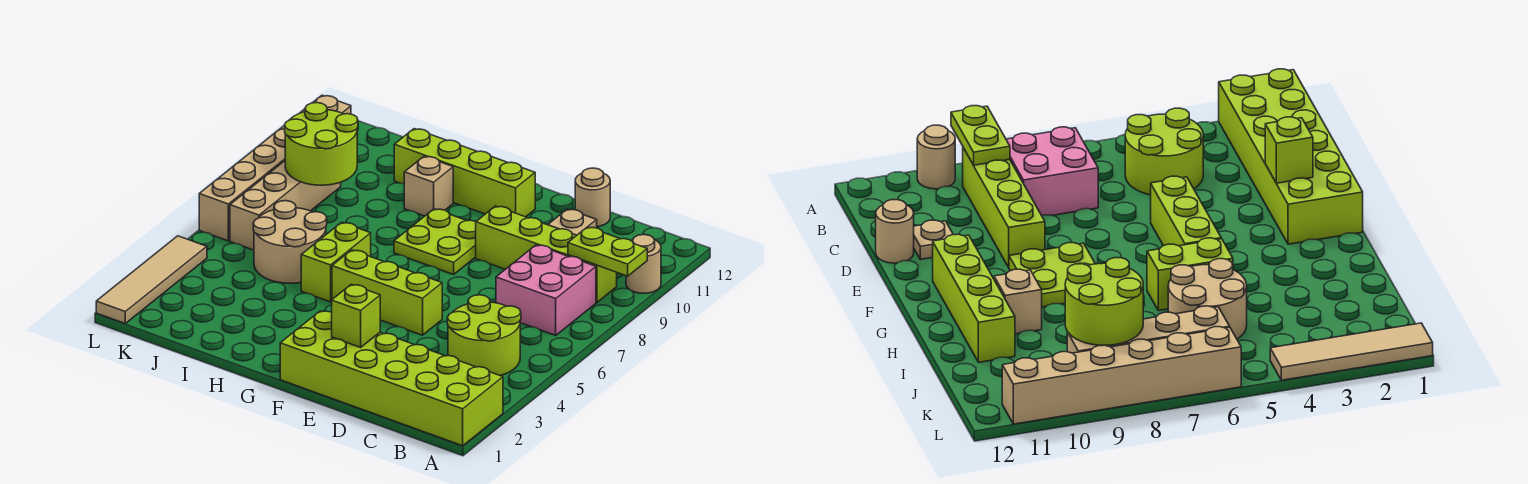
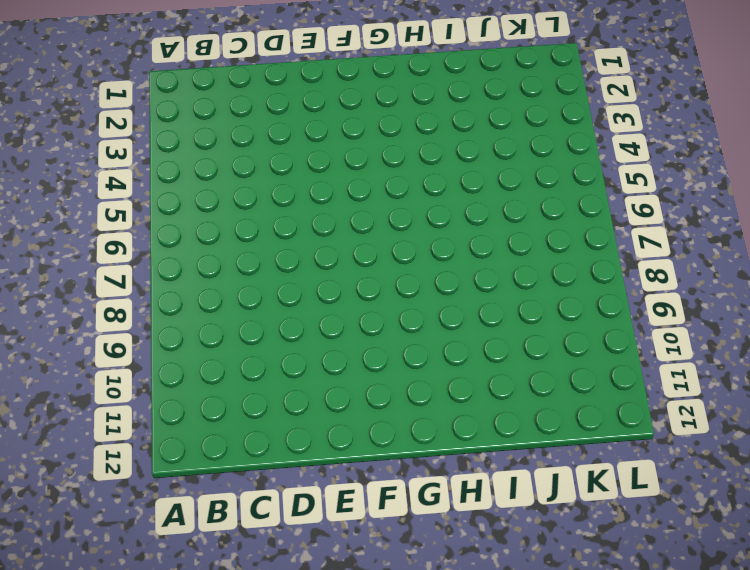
none -> lime 2x6 brick [280,311,503,446]
none -> tan 1x1 round brick [626,235,661,293]
none -> lime 2x2 round brick [447,295,521,376]

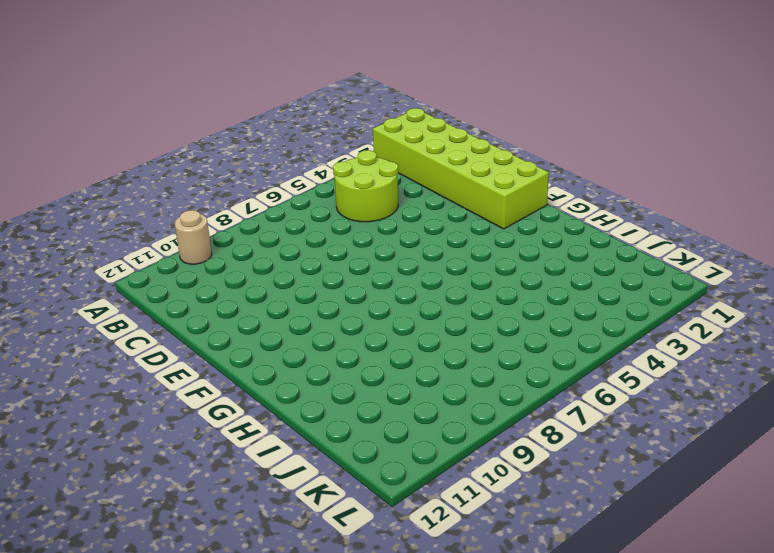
none -> pink 2x2 brick [496,245,596,335]
none -> lime 1x4 brick [476,206,617,302]
none -> tan 1x1 plate [548,209,597,235]

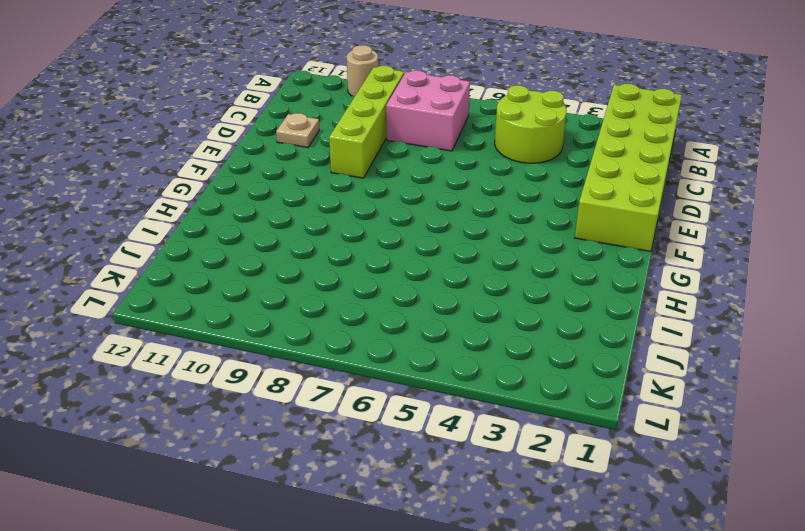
none -> tan 1x1 round brick [575,168,610,227]
none -> lime 1x3 brick [332,250,442,335]
none -> lime 2x2 plate [394,209,476,274]

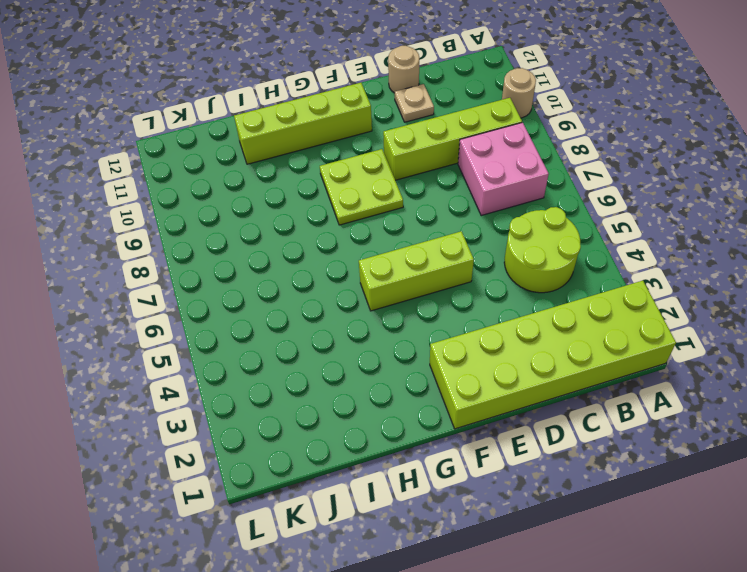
none -> lime 1x2 brick [301,222,371,302]
none -> tan 1x1 brick [404,156,453,216]
none -> tan 2x2 round brick [253,201,327,283]

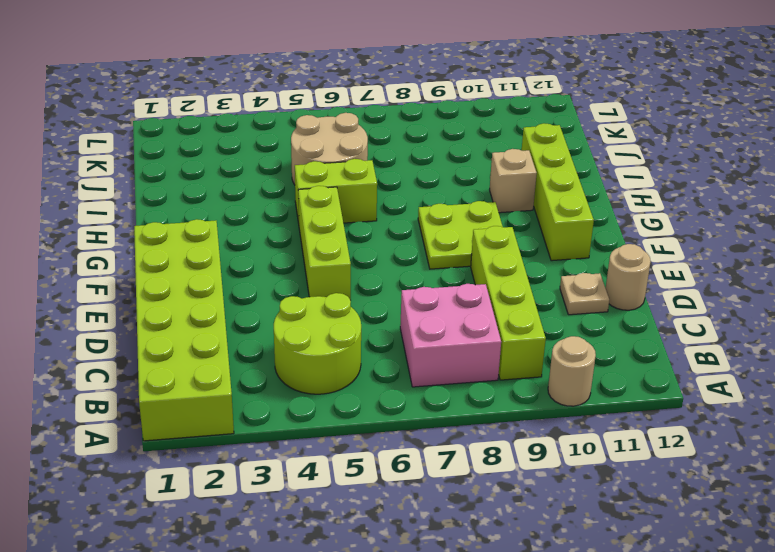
none -> tan 1x4 brick [230,161,341,250]
none -> tan 1x4 tile [96,236,207,323]
none -> tan 1x6 brick [199,95,351,241]

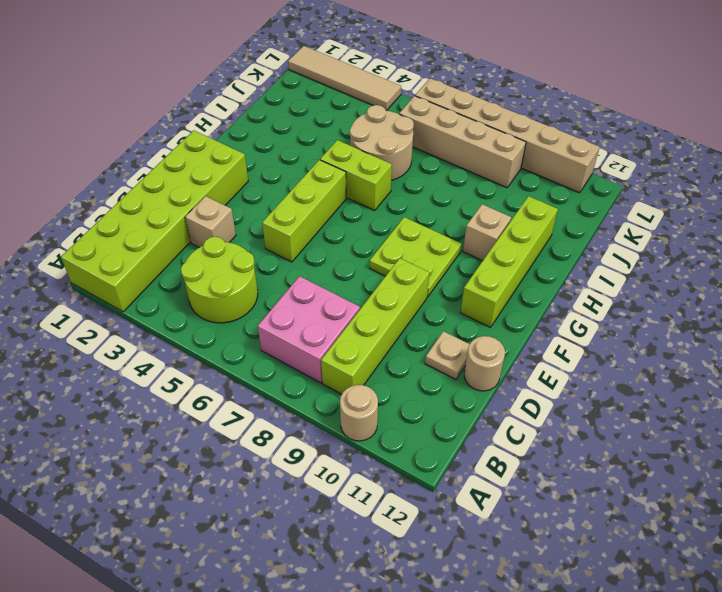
tan 1x1 brick [185,196,236,248] -> none
none -> lime 1x2 plate [568,227,647,276]
none -> lime 1x1 brick [332,284,380,347]
none -> lime 2x2 round brick [285,103,358,185]

